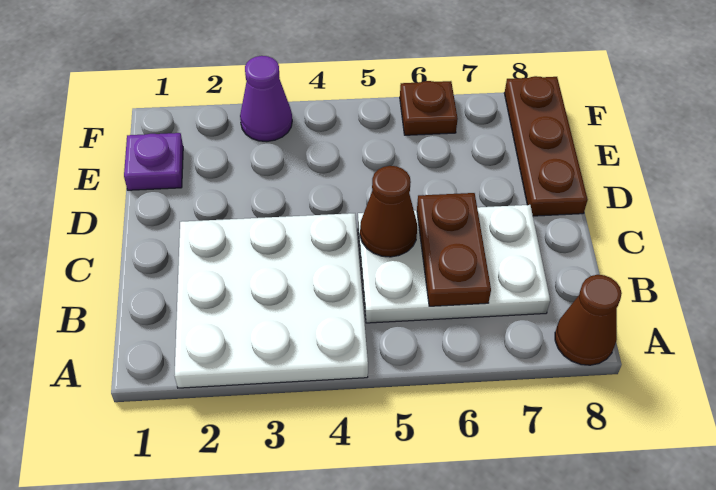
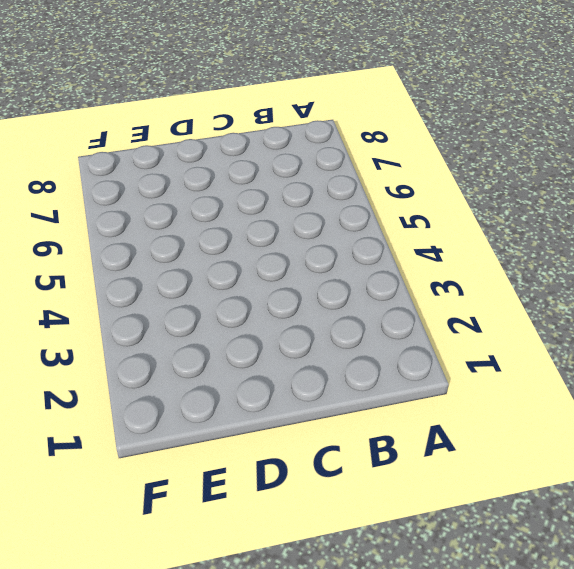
none -> white 3x3 plate [174,213,368,388]
none -> brown 1x1 cone [555,275,622,365]

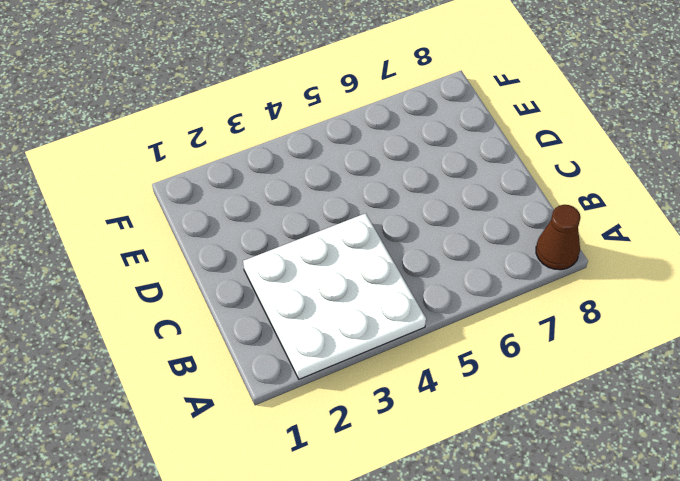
none -> white 2x3 plate [358,205,550,323]
none -> brown 1x3 plate [504,76,588,216]

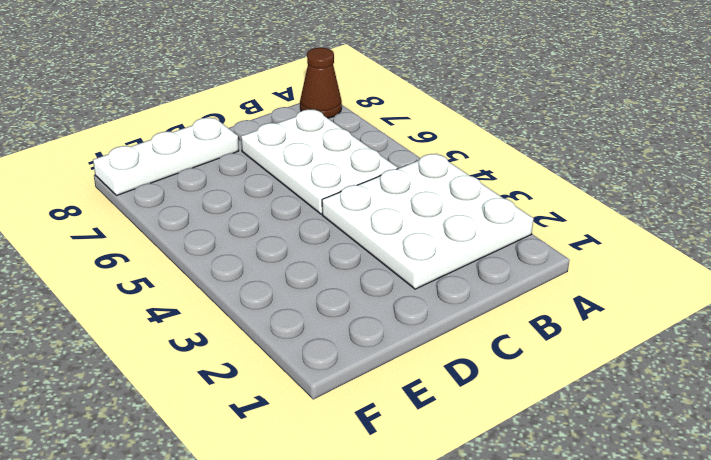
white 1x3 plate [93,118,239,196] -> brown 1x3 plate [504,76,588,216]
none -> purple 1x1 plate [124,133,183,190]
none -> purple 1x1 cone [240,56,292,141]

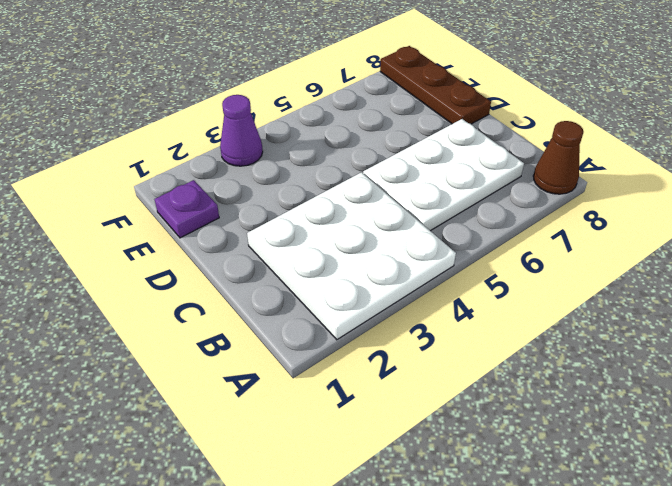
none -> brown 1x1 plate [400,81,458,135]
none -> brown 1x2 plate [417,193,491,306]

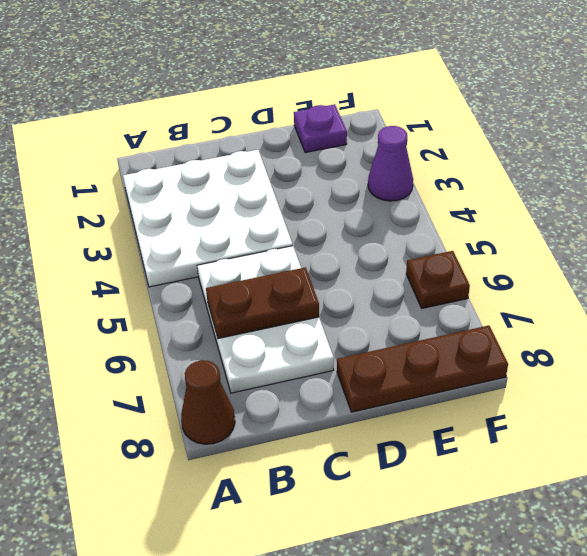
none -> brown 1x1 cone [360,166,417,257]

